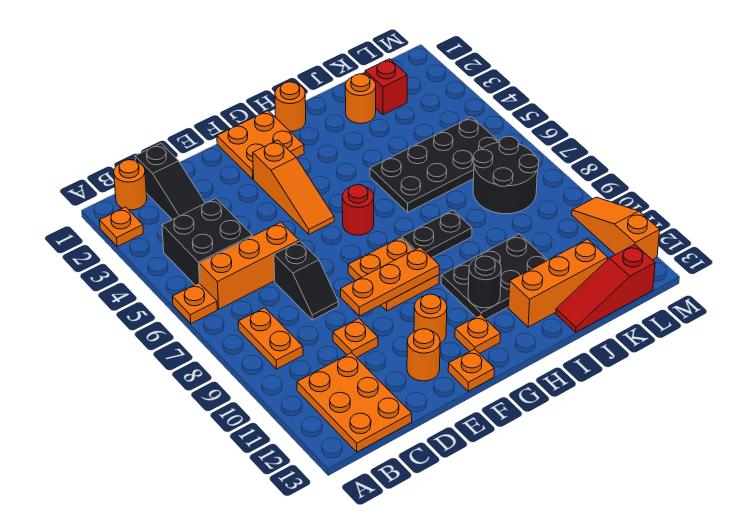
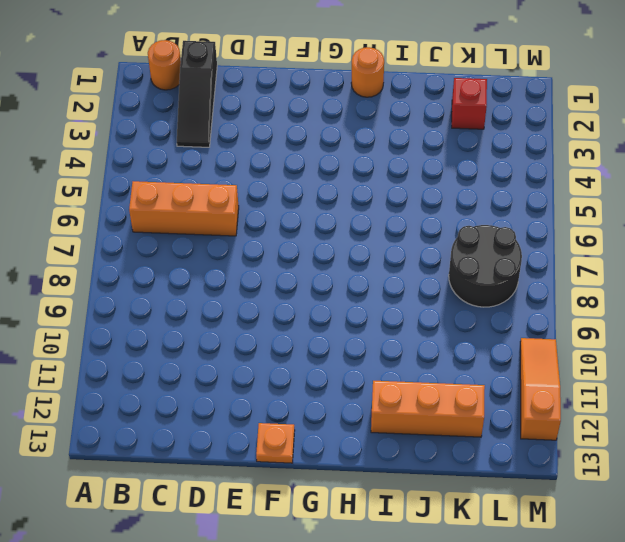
none -> orange 1x1 plate [100,207,143,246]
none -> orange 1x1 plate [172,283,217,324]
none -> black 2x2 brick [162,198,253,285]
none -> orange 1x2 plate [238,308,303,369]

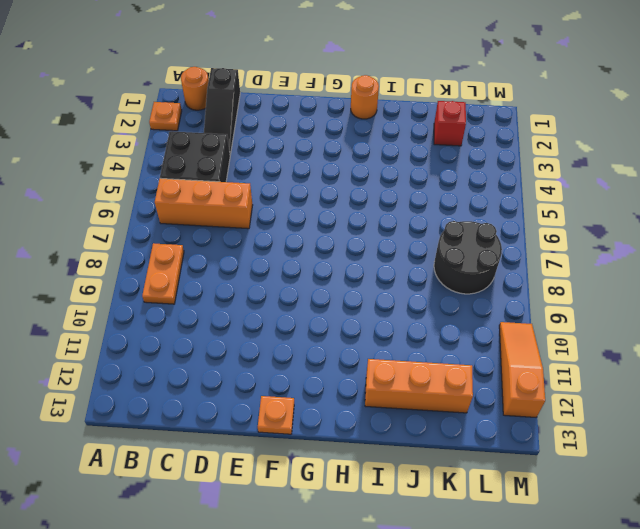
none -> orange 1x1 plate [172,283,217,324]
none -> orange 2x3 plate [297,353,412,452]
none -> black 1x2 slope [274,241,338,320]
none -> orange 1x1 plate [333,318,378,358]

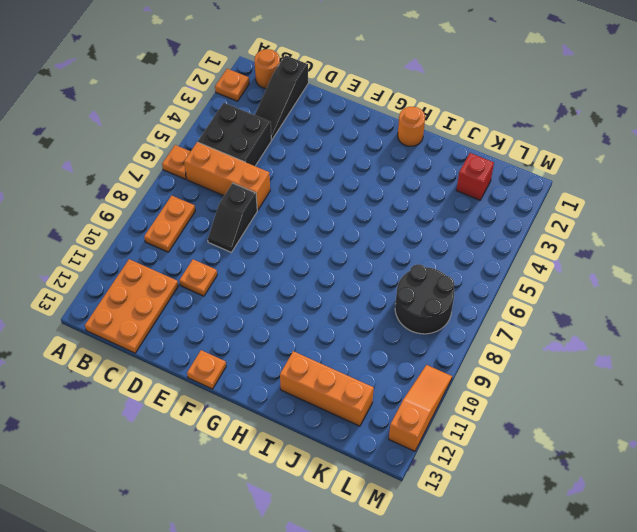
none -> orange 1x1 round brick [407,329,440,381]
none -> orange 2x2 plate [217,111,304,179]
none -> orange 1x3 slope [253,140,334,234]
none -> orange 2x2 plate [348,237,439,311]

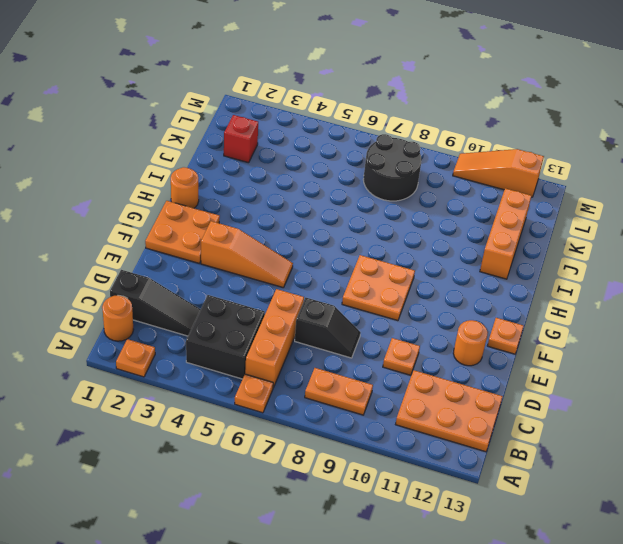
none -> orange 1x1 round brick [414,294,447,343]
none -> red 1x1 round brick [342,185,374,235]
none -> orange 1x1 plate [455,315,501,354]
none -> black 1x2 plate [402,210,472,258]

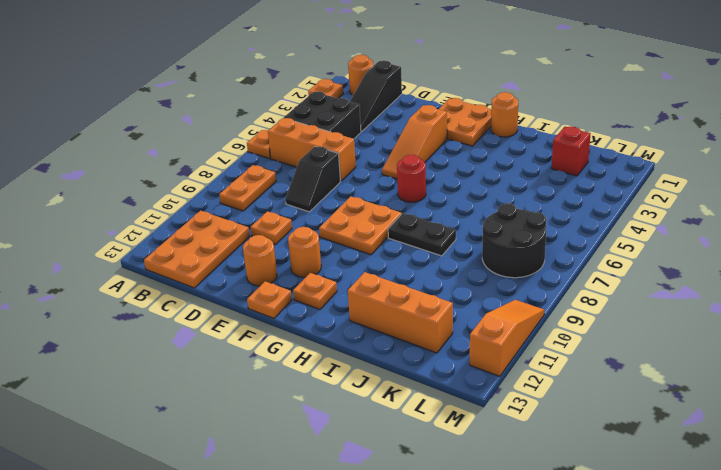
none -> black 2x3 plate [441,234,548,319]
none -> black 2x4 plate [370,117,499,212]
none -> orange 1x1 round brick [345,74,376,123]
none -> red 1x3 slope [556,245,655,332]

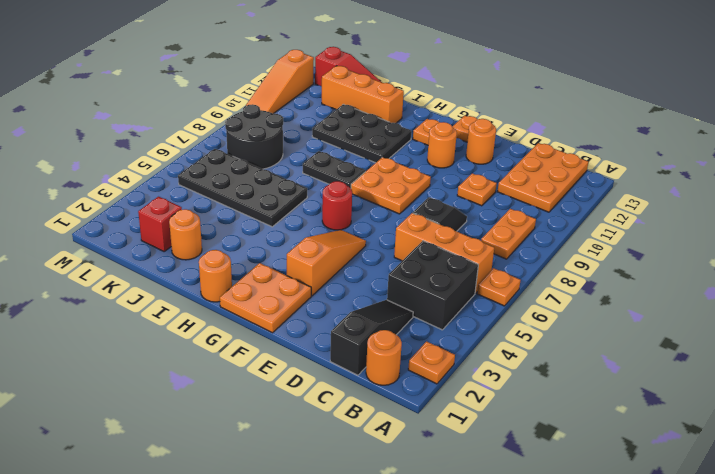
none -> orange 1x3 plate [341,247,439,316]
none -> black 1x1 round brick [468,256,501,308]

